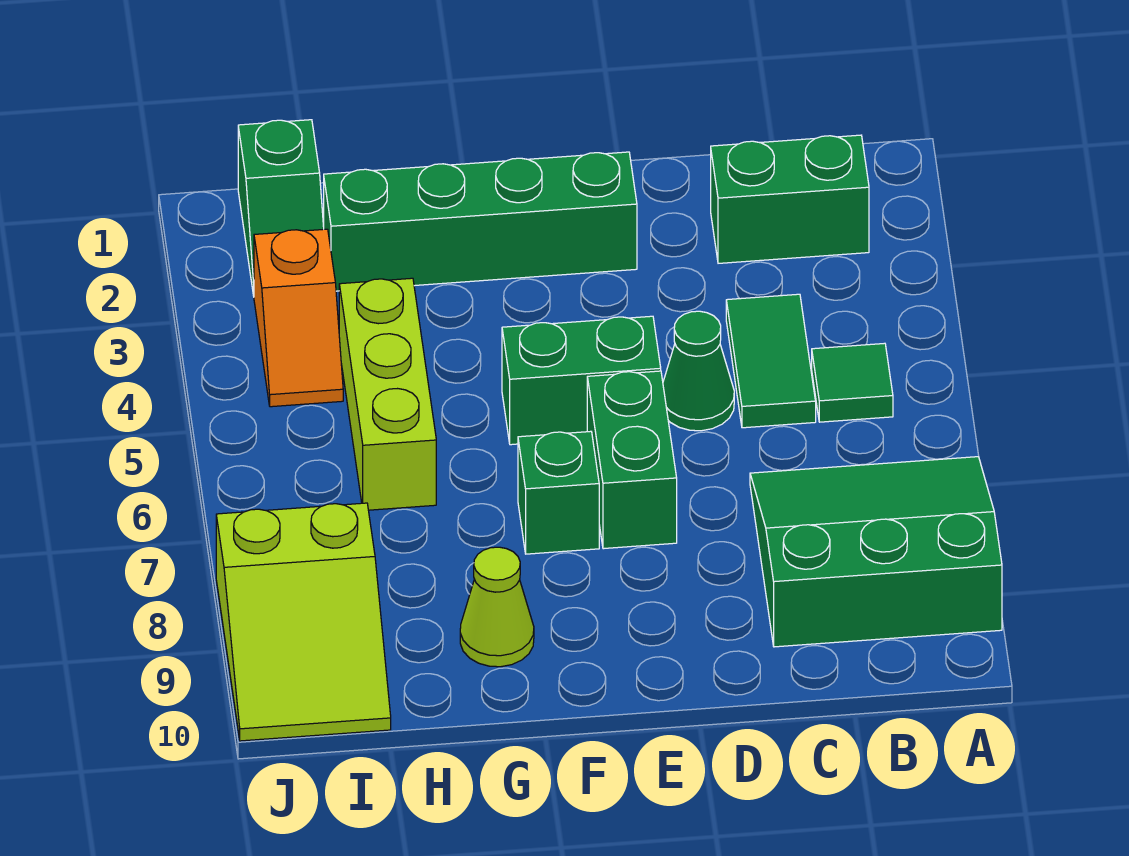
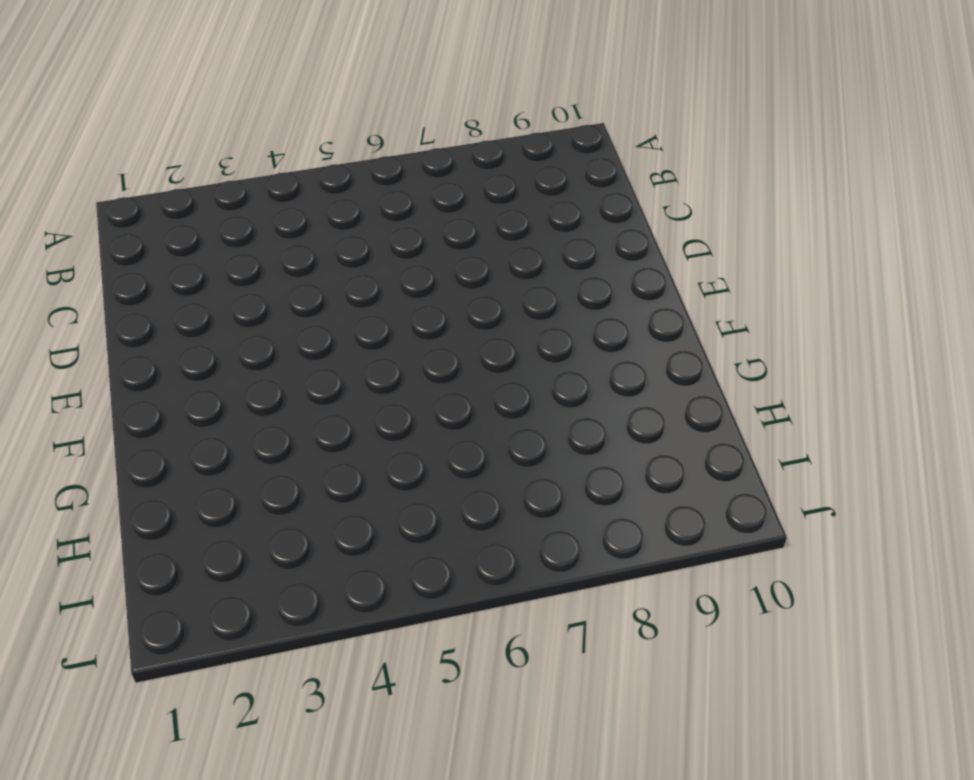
none -> green 3x3 slope [750,457,1002,647]
none -> green 1x2 brick [711,135,869,263]
none -> green 1x1 tile [812,343,893,422]

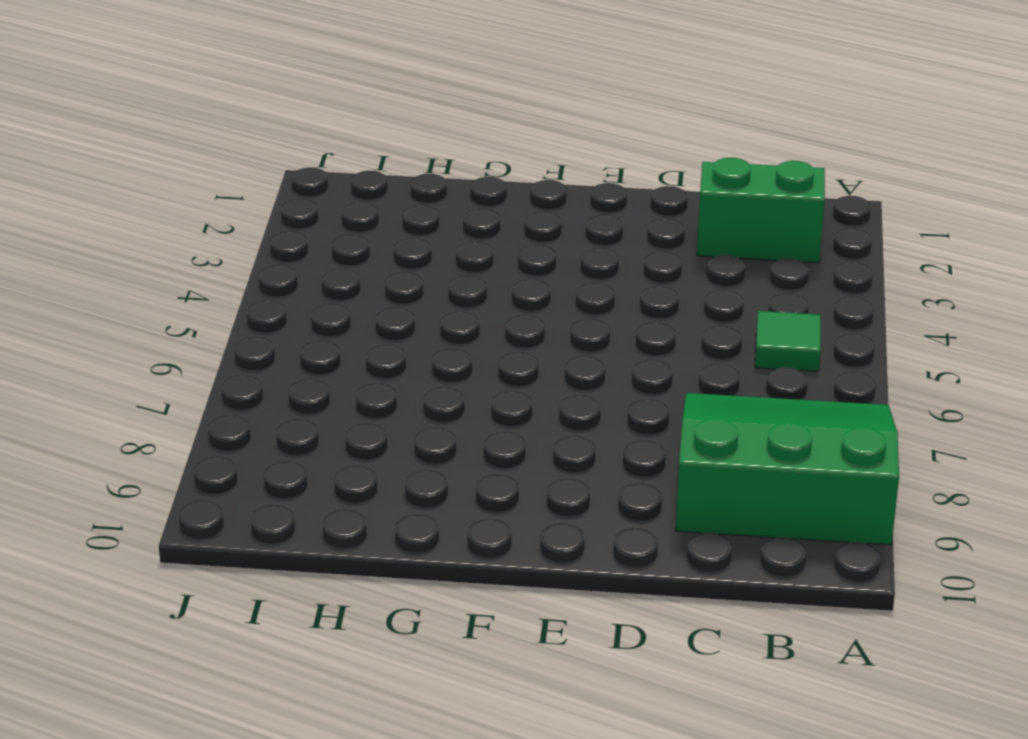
none -> green 1x2 tile [726,294,816,428]
none -> green 1x1 cone [663,311,734,431]
none -> green 1x4 brick [324,152,637,291]

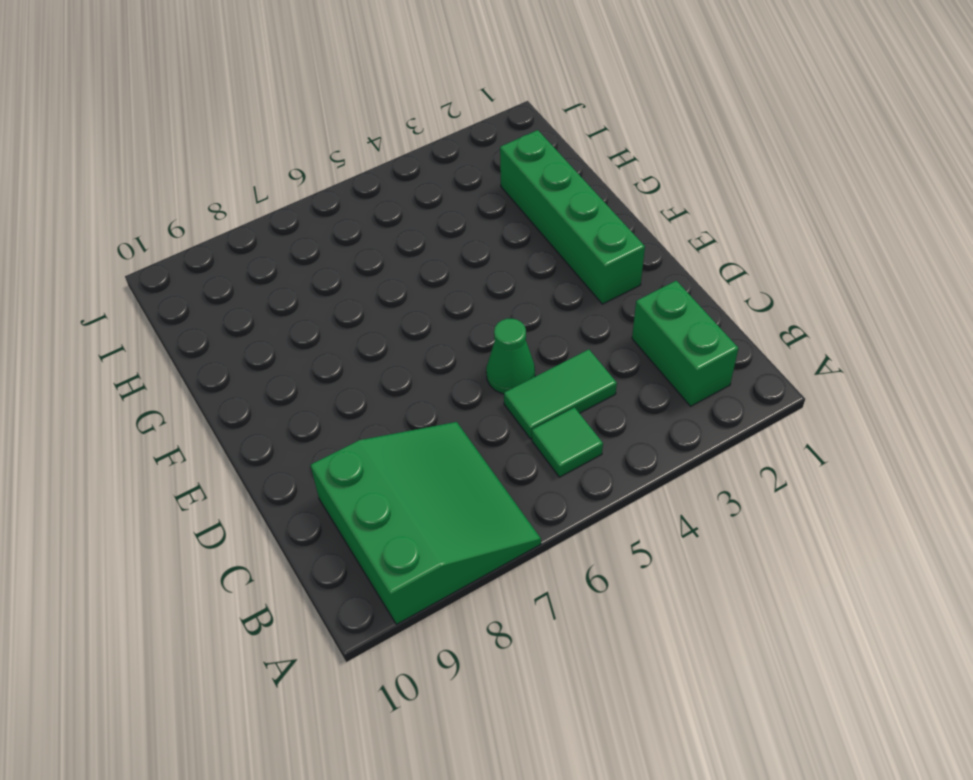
none -> green 1x2 brick [502,316,661,445]
none -> green 1x2 brick [587,371,677,549]
none -> green 1x1 brick [518,431,599,554]

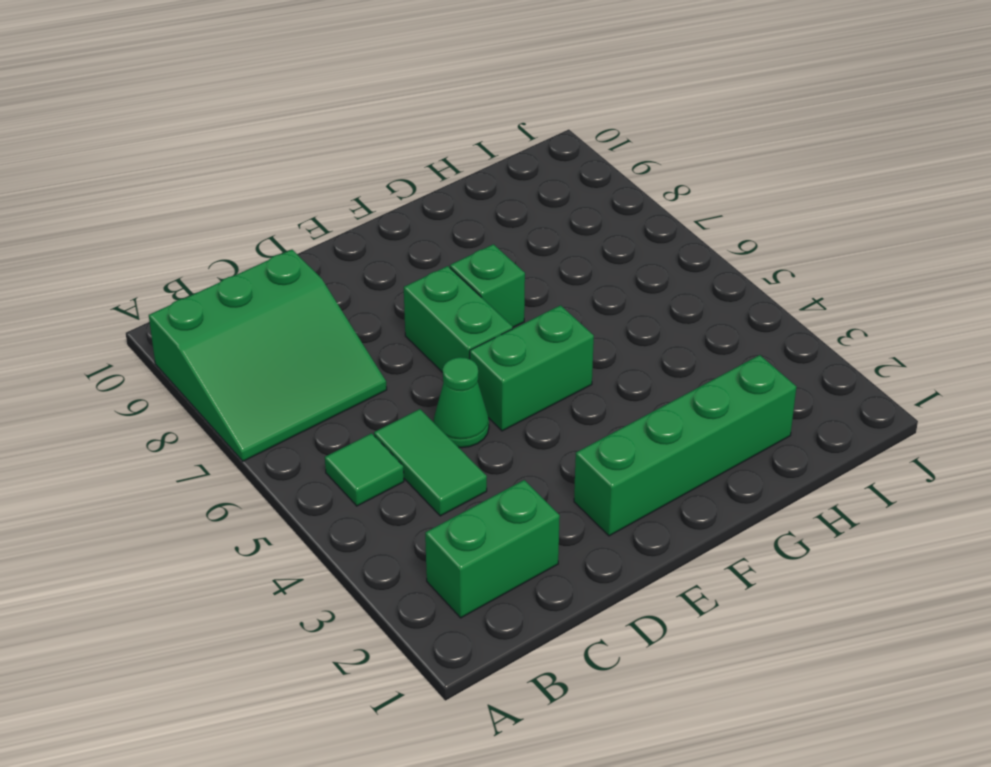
none -> lime 1x1 cone [460,547,534,667]
none -> lime 1x3 brick [339,278,436,510]
none -> green 1x2 slope [238,120,324,296]

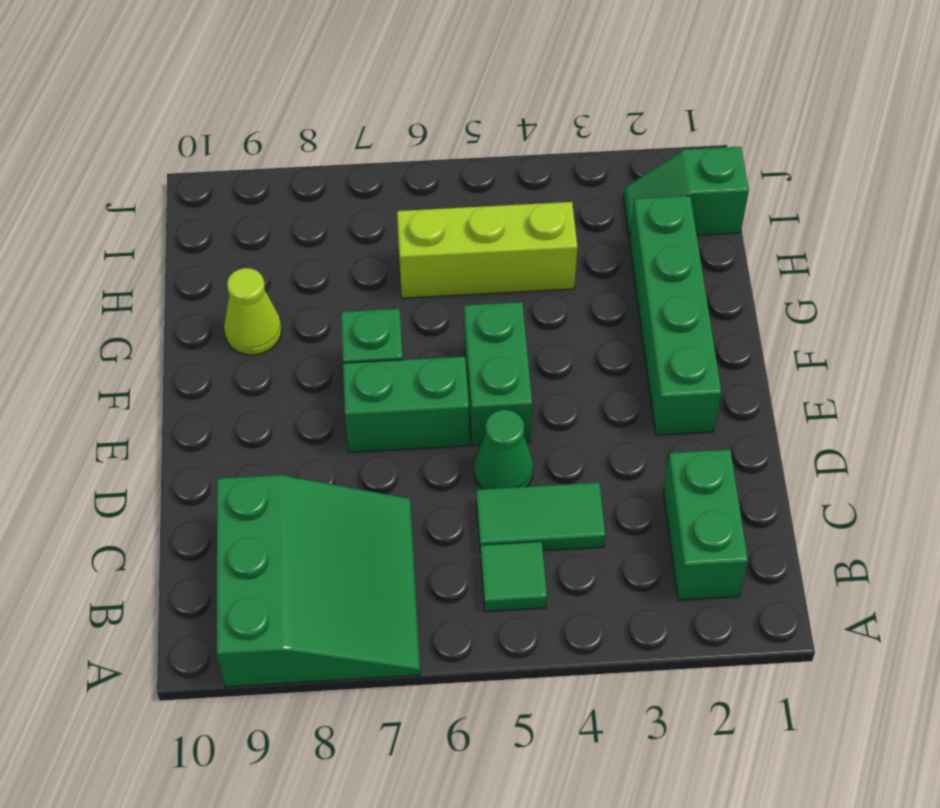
none -> orange 1x2 slope [254,229,343,407]
none -> lime 2x3 slope [216,503,391,741]

